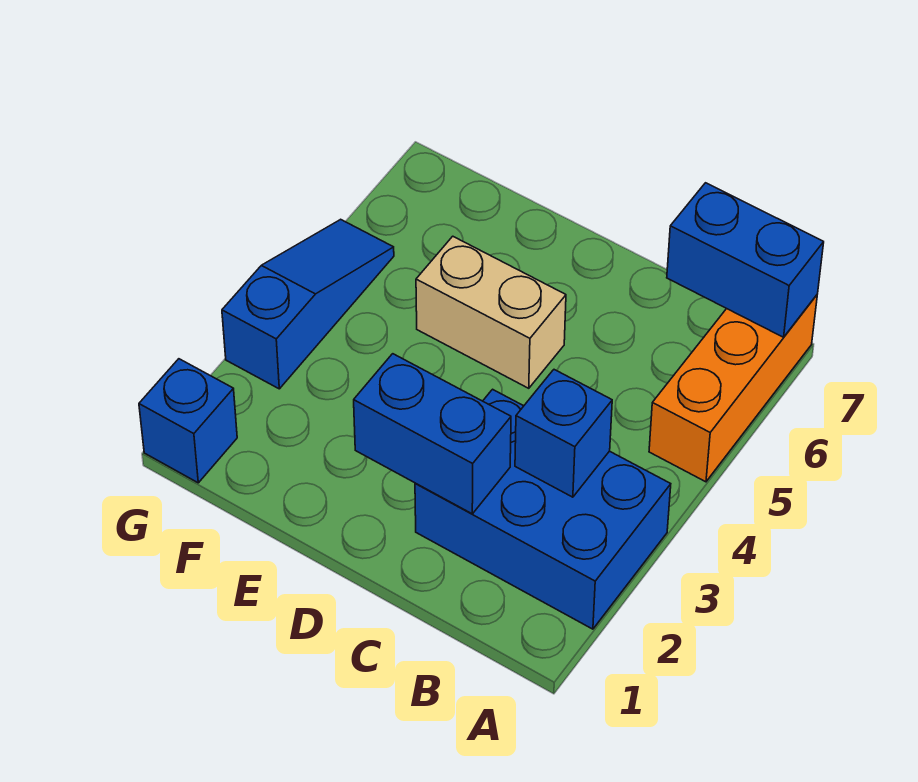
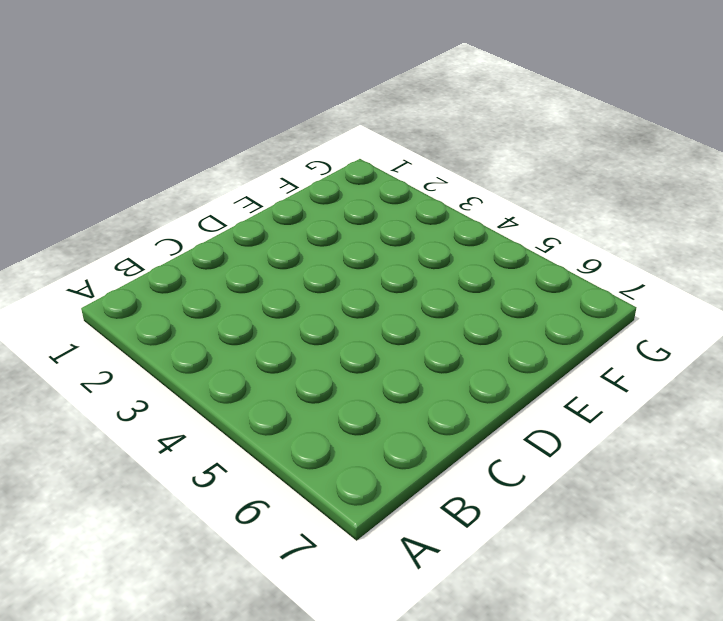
none -> blue 2x3 brick [415,389,671,629]
none -> orange 1x3 brick [649,295,817,482]

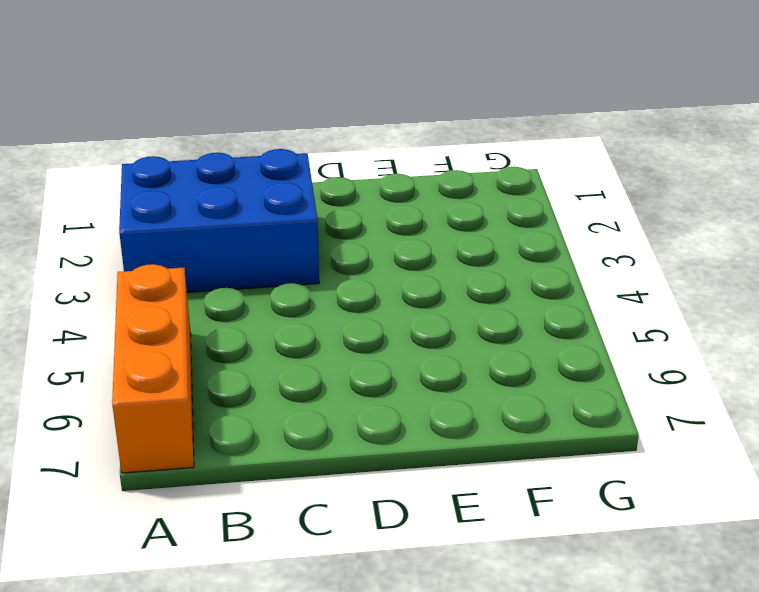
none -> tan 1x2 brick [416,236,566,388]
none -> blue 1x1 brick [139,359,237,483]

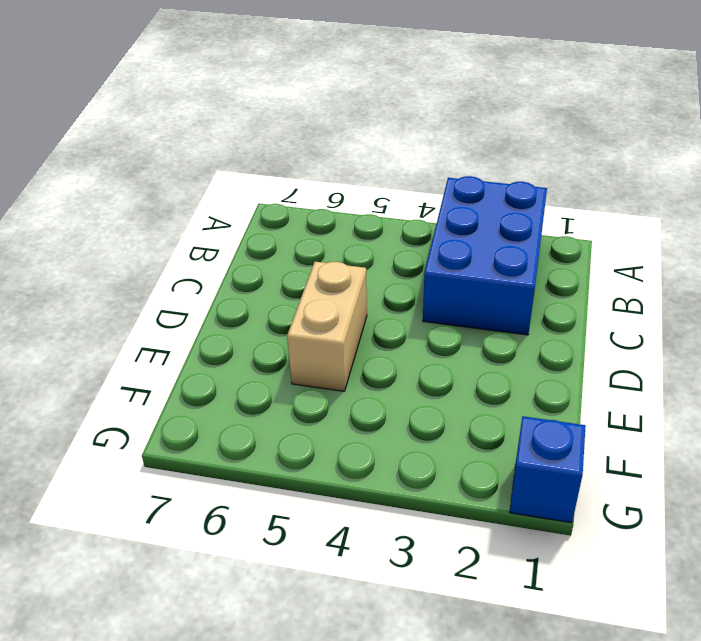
none -> orange 1x3 brick [649,295,817,482]
none -> blue 1x3 slope [222,219,394,389]

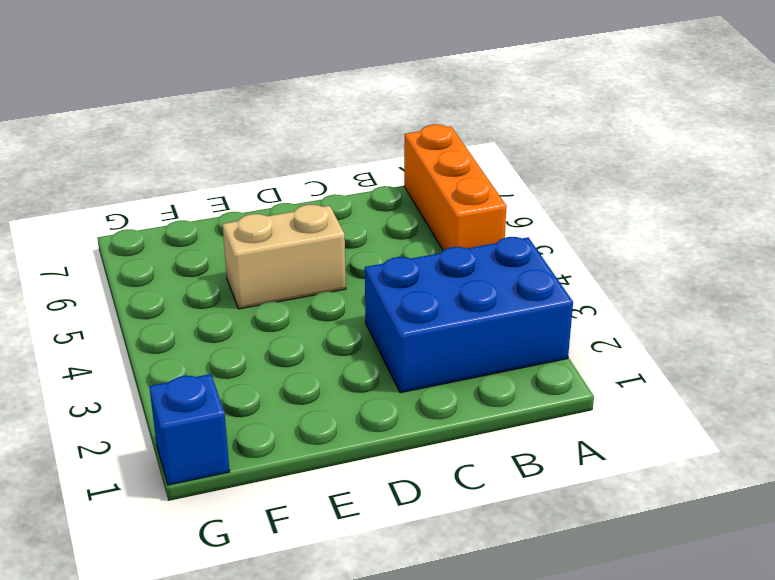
none -> blue 1x3 slope [222,219,394,389]
none -> blue 1x2 brick [667,183,824,337]

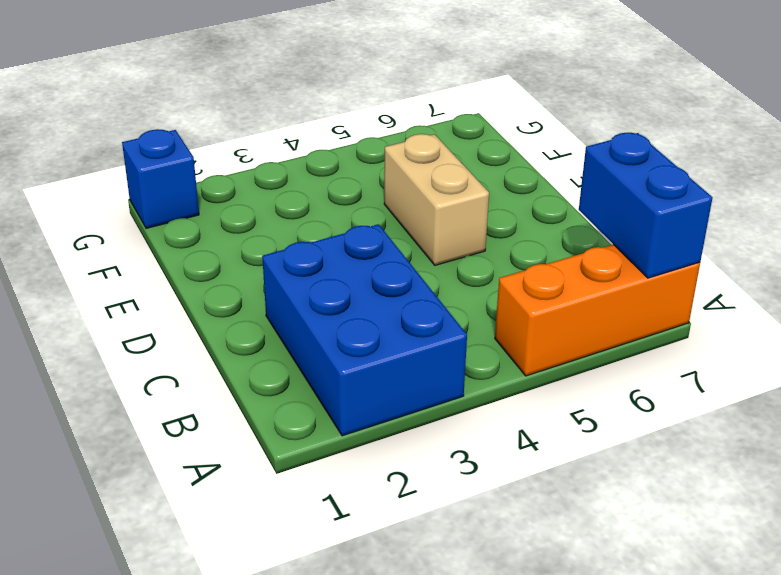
none -> blue 1x3 slope [222,219,394,389]
none -> blue 1x1 brick [515,370,612,497]

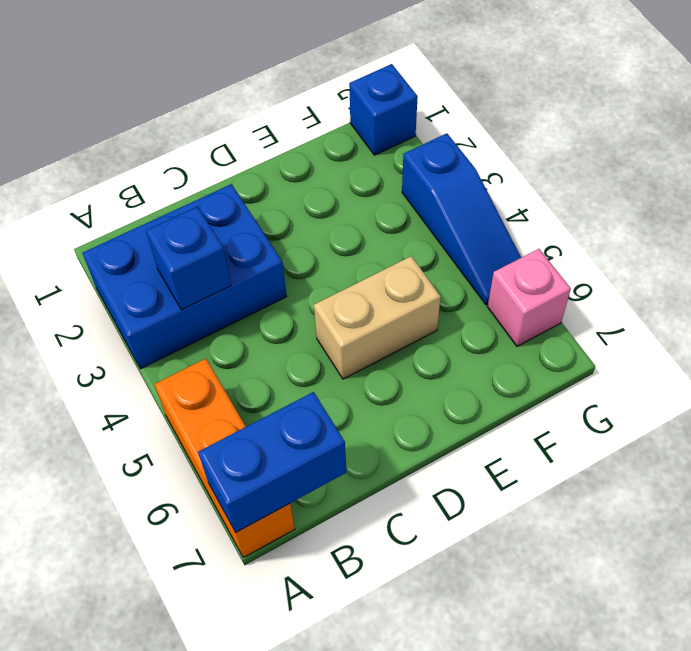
pink 1x1 brick [488,249,571,346] -> none
none -> blue 1x2 brick [354,354,511,514]

